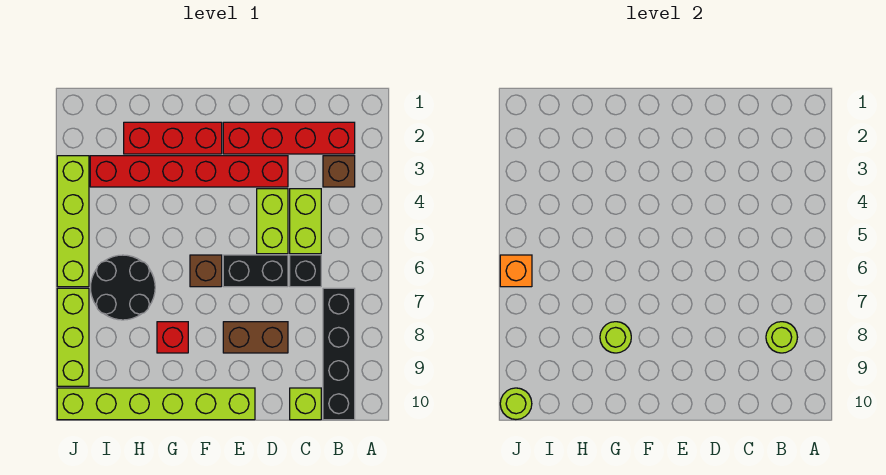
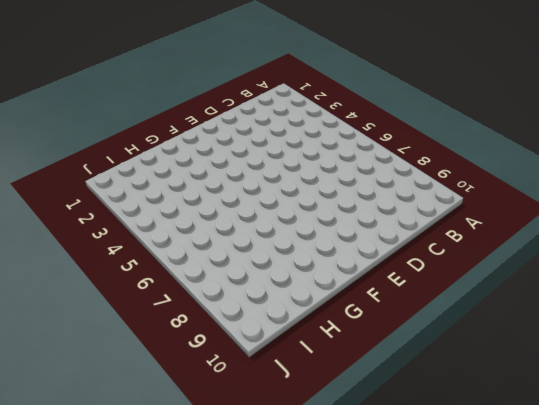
none -> red 1x4 brick [223,122,355,154]
none -> brown 1x1 brick [323,156,355,187]
none -> black 1x4 brick [323,288,355,420]

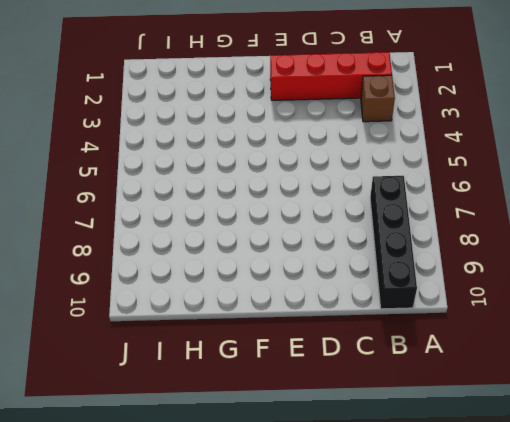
none -> lime 1x2 brick [290,189,321,254]
none -> black 1x1 brick [290,255,321,287]
none -> lime 1x1 brick [290,388,321,420]

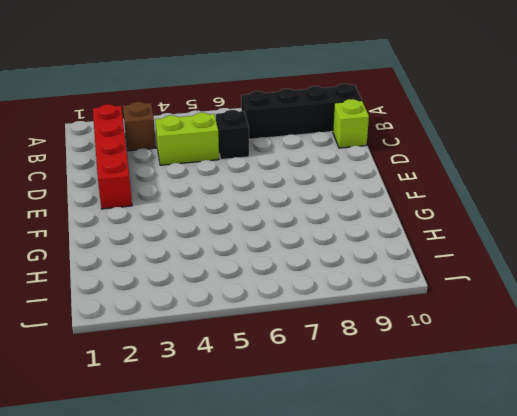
none -> red 1x6 brick [90,156,288,187]
none -> lime 1x2 brick [257,189,288,254]
none -> black 1x2 brick [223,255,288,287]

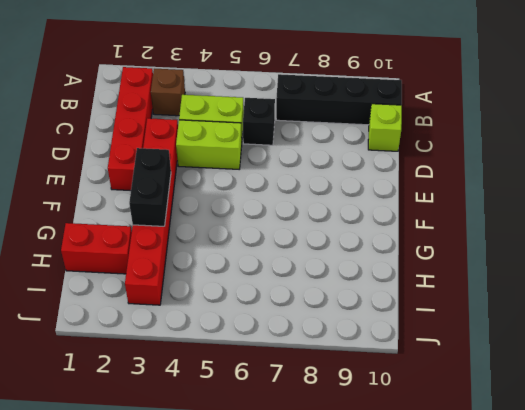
black 1x2 brick [129,148,171,226] -> black 1x2 brick moved to [223,255,288,287]
red 1x2 brick [61,223,132,274] -> red 1x3 brick [124,122,222,154]
none -> brown 1x2 brick [223,322,288,353]
none -> lime 1x6 brick [57,388,255,420]
none -> brown 1x1 brick [190,255,222,287]

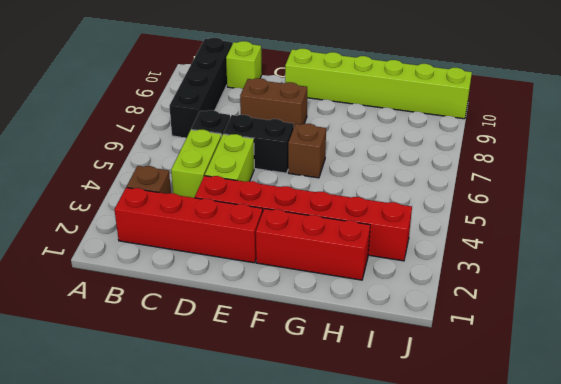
none -> red 1x1 brick [157,322,188,353]
none -> black 2x2 round brick [90,255,155,320]
none -> lime 1x4 brick [57,156,89,287]

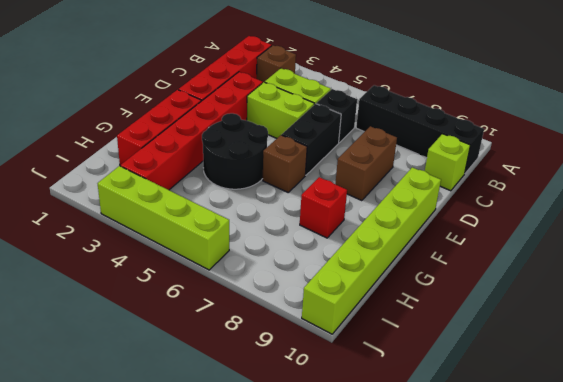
black 2x2 round brick [202,113,268,189] -> black 2x2 round brick moved to [90,255,155,320]
none -> lime 1x3 brick [57,288,89,386]
none -> lime 1x1 round brick [766,322,798,353]
none -> lime 1x1 round brick [600,322,631,353]

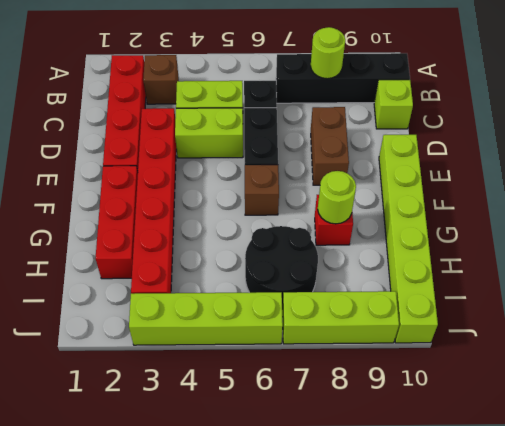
none -> orange 1x1 brick [500,255,532,287]
none -> lime 1x1 round brick [500,388,532,419]

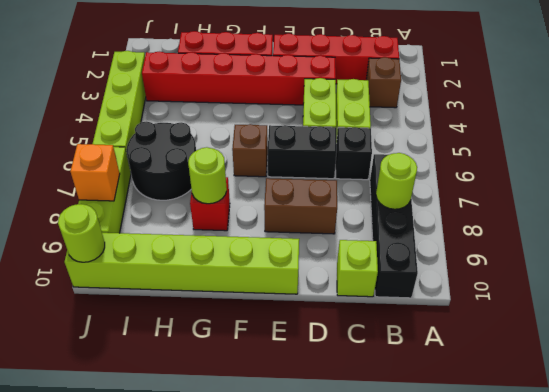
orange 1x1 brick [70,144,120,201] -> orange 1x1 brick moved to [500,255,532,287]

